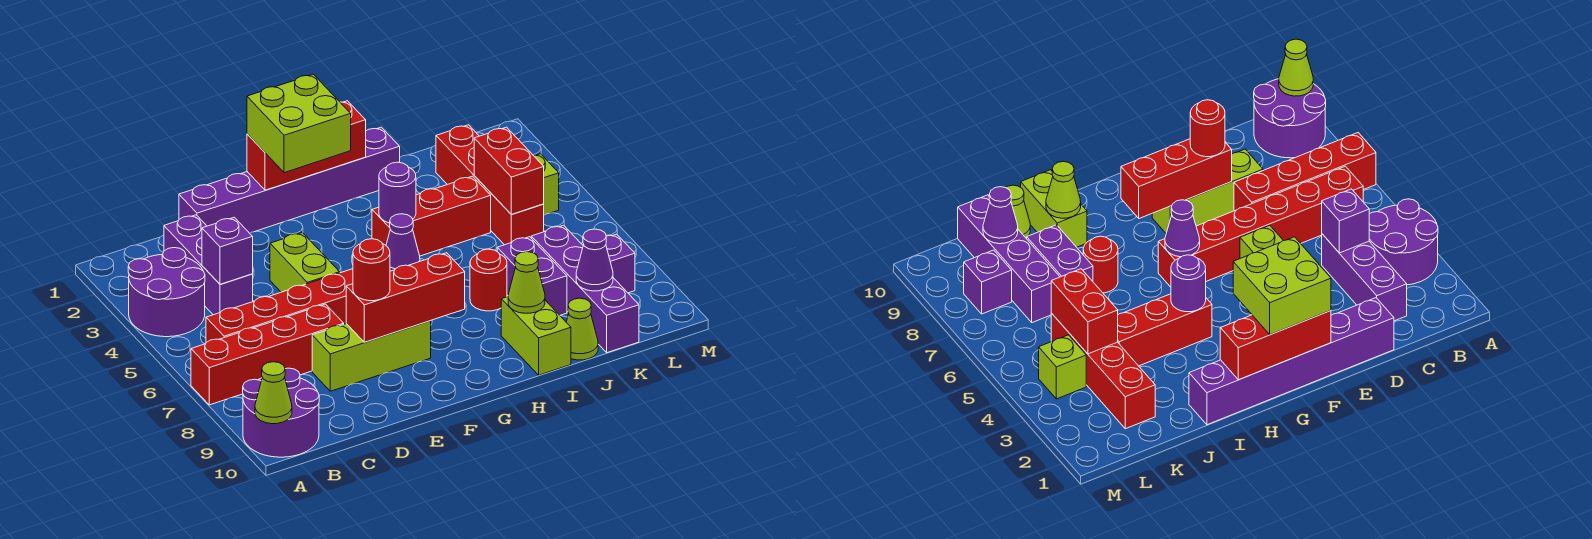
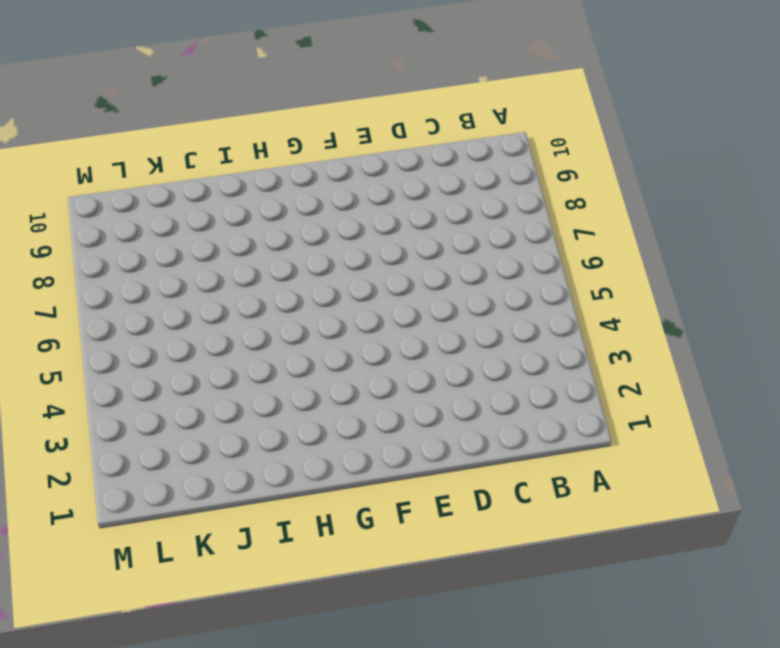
none -> purple 2x2 round brick [128,248,205,337]
none -> red 1x4 brick [191,304,344,405]
none -> purple 2x2 round brick [243,368,319,457]

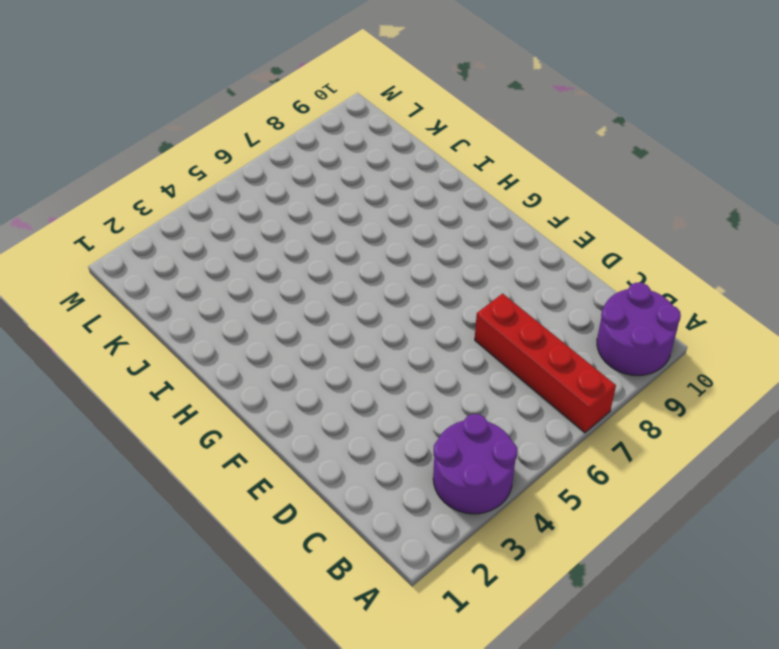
none -> red 1x6 brick [206,269,353,342]
none -> purple 1x3 brick [164,215,253,315]
none -> purple 1x6 brick [179,127,400,233]

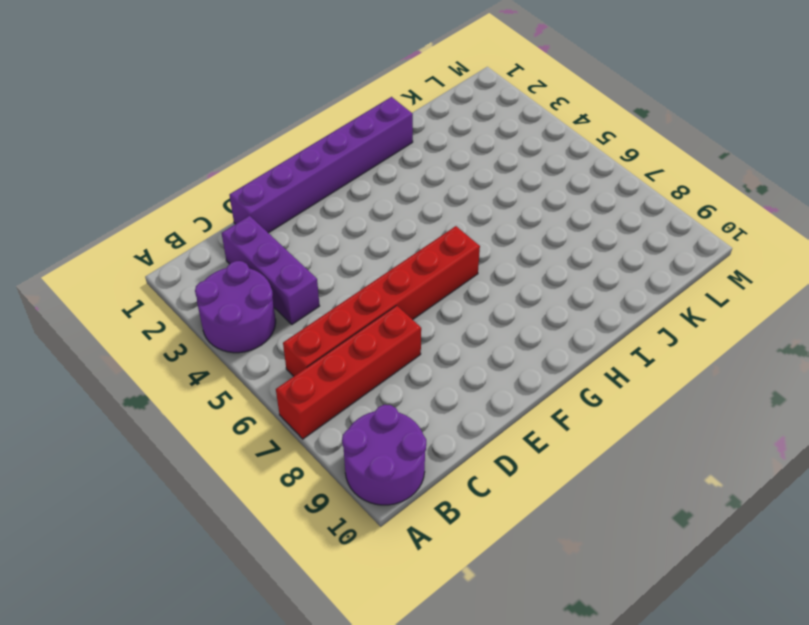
none -> lime 1x3 brick [312,321,431,391]
none -> lime 1x2 brick [270,233,340,292]
none -> red 1x3 brick [372,176,491,256]

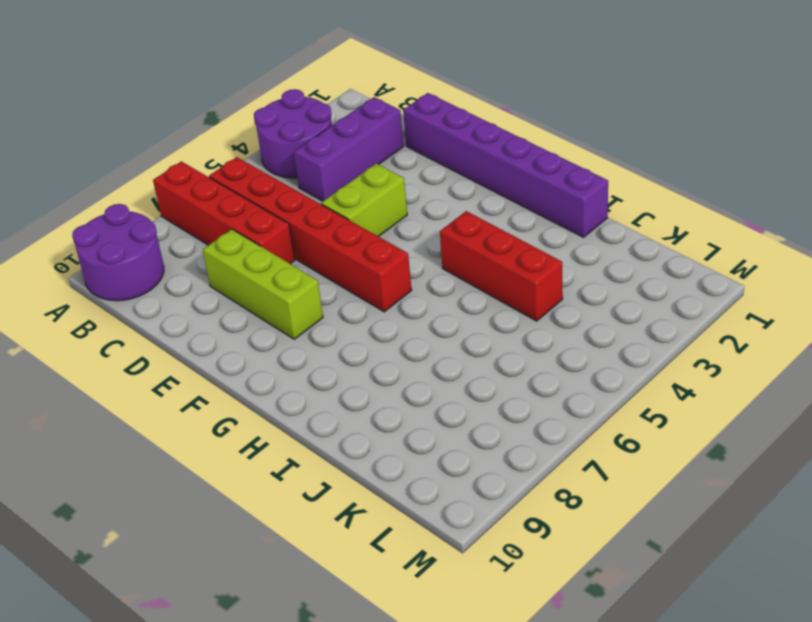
none -> red 1x1 round brick [470,249,507,311]
none -> lime 1x2 brick [501,297,571,375]
none -> purple 1x2 brick [497,237,567,315]

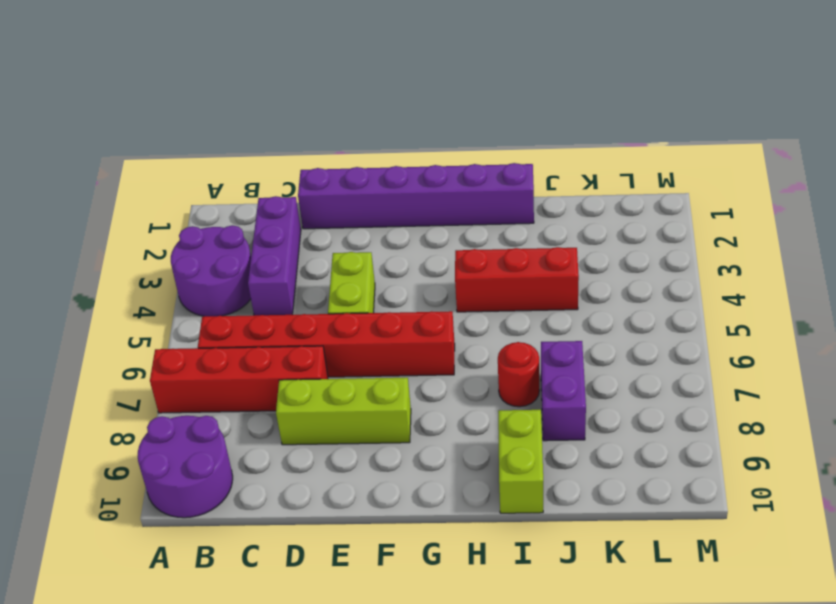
none -> lime 1x1 cone [566,298,598,360]
none -> red 1x4 brick [436,125,544,245]
none -> purple 1x4 brick [531,225,639,353]

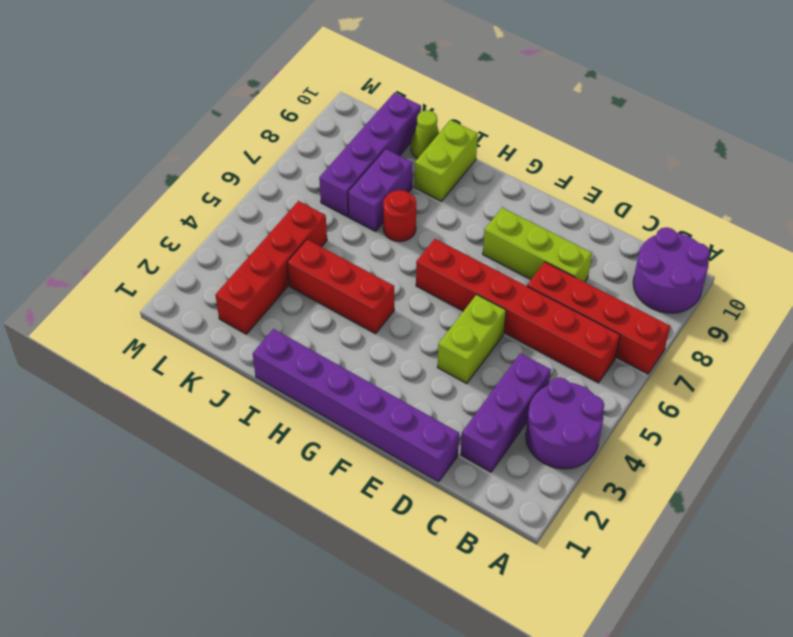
none -> lime 1x1 brick [533,154,559,215]
none -> purple 1x1 brick [606,234,635,293]
none -> lime 1x1 cone [255,362,292,424]

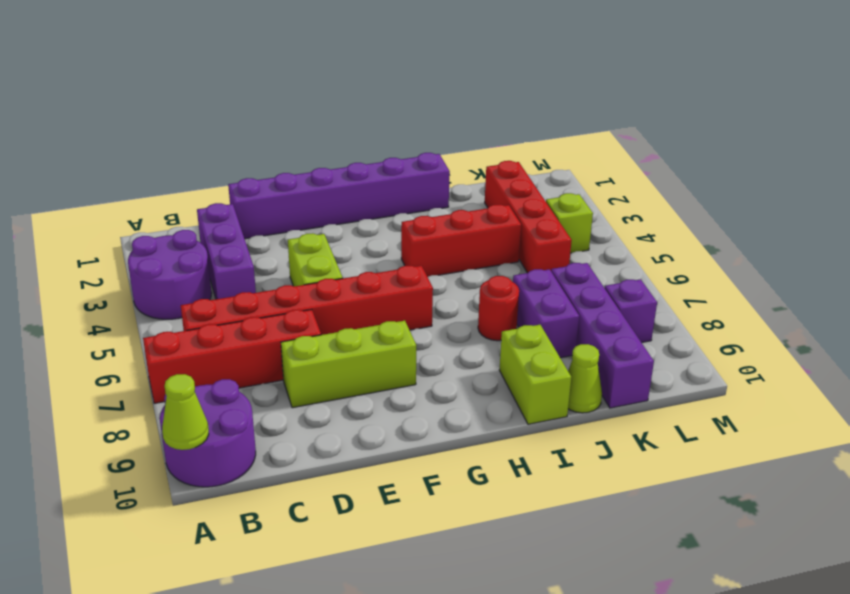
none -> purple 1x1 brick [202,217,253,284]
none -> red 1x3 brick [346,253,465,342]
none -> red 1x3 brick [247,101,366,190]

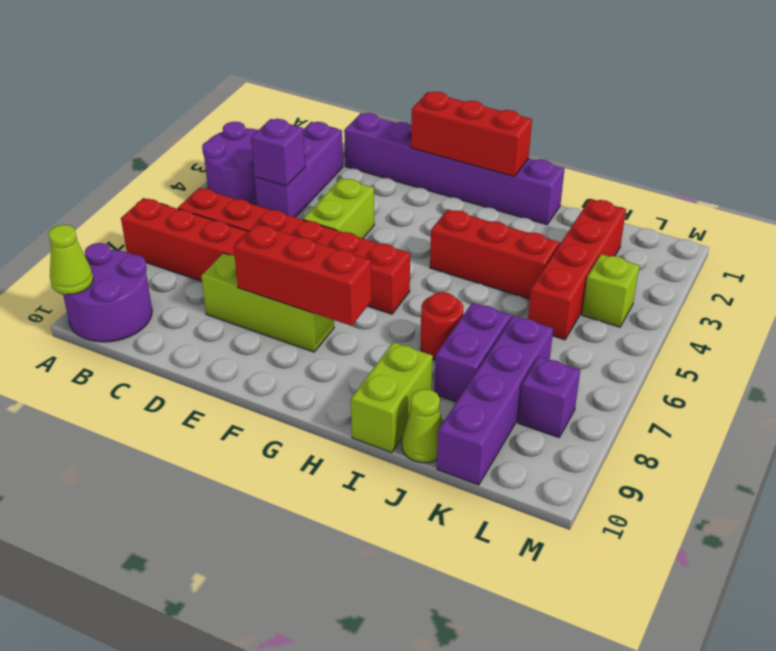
none -> purple 1x1 cone [386,214,420,271]
none -> purple 1x1 round brick [379,162,416,223]
none -> lime 1x1 cone [508,252,545,313]

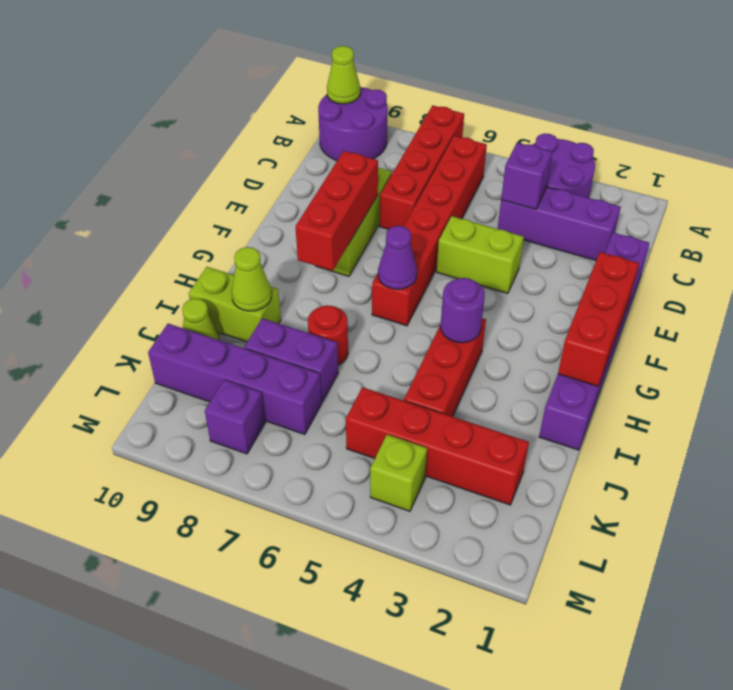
none -> red 1x2 brick [474,127,544,215]
none -> purple 1x1 cone [576,229,613,291]
none -> red 1x1 round brick [353,239,390,301]

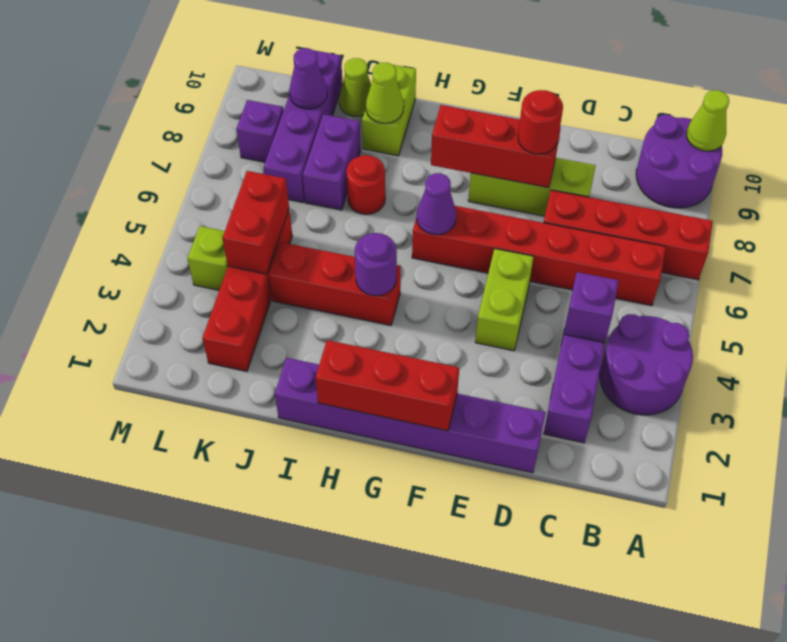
none -> lime 2x2 brick [247,74,351,173]

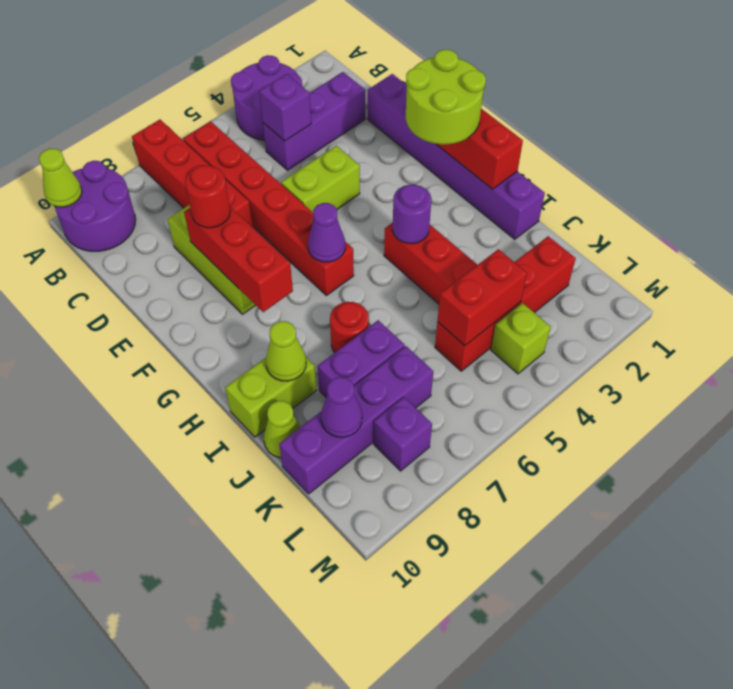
lime 2x2 round brick [406,50,486,145] -> lime 2x2 brick [247,74,351,173]

